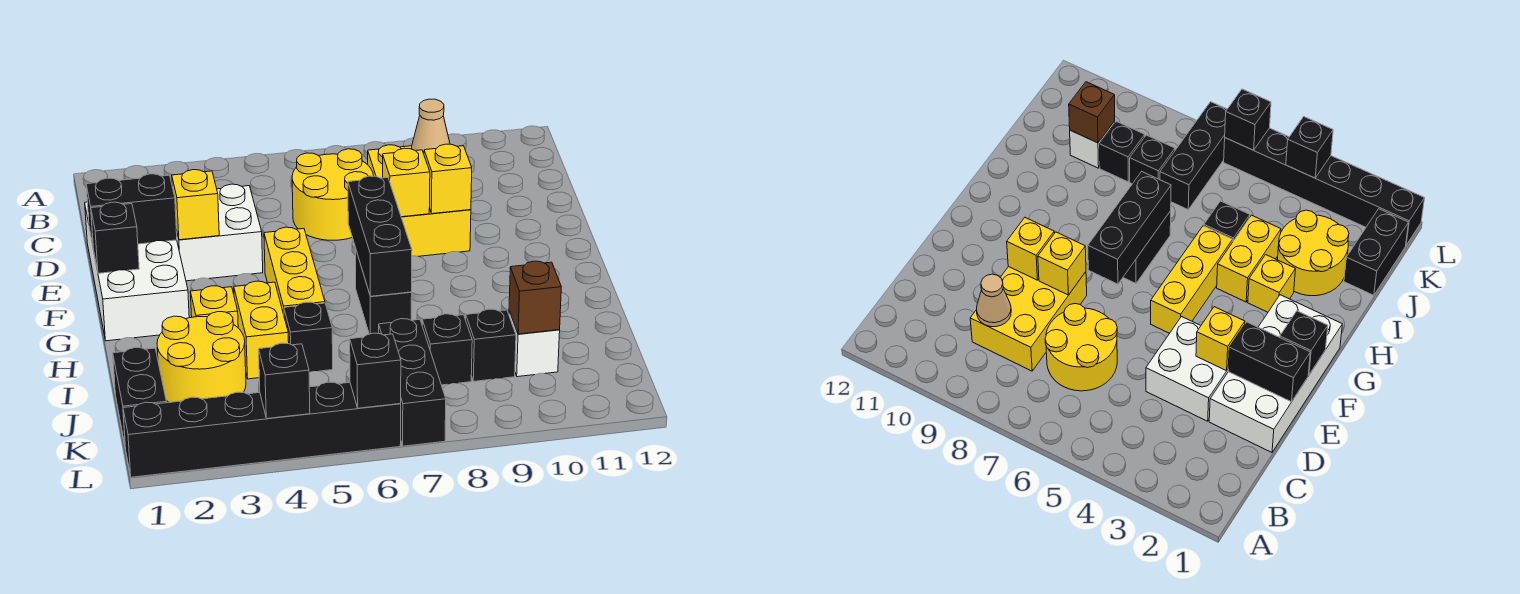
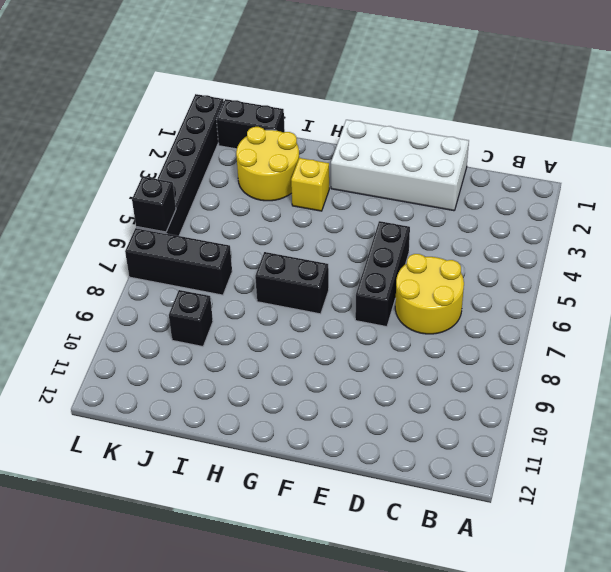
black 1x3 brick [355,221,410,327] -> black 1x3 brick turned to [348,176,412,296]
none -> yellow 2x3 brick [368,145,471,256]
none -> white 2x2 brick [176,184,263,281]
none -> yellow 1x3 brick [264,227,325,314]

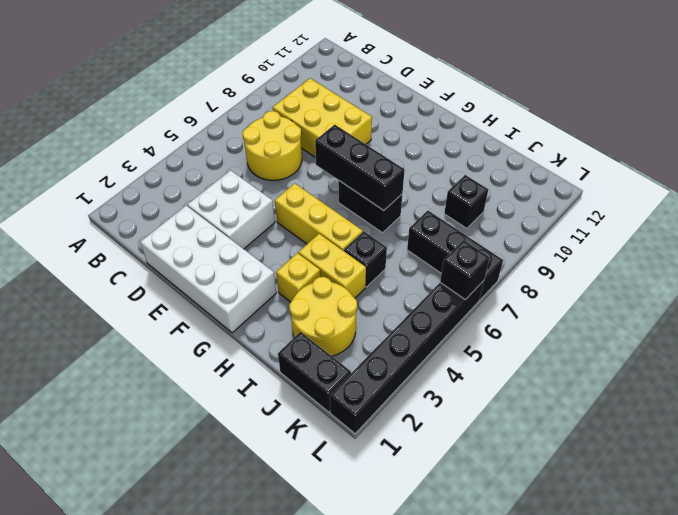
none -> black 1x1 brick [422,314,472,385]
none -> white 1x1 brick [509,311,560,377]
none -> tan 1x1 cone [412,99,450,154]

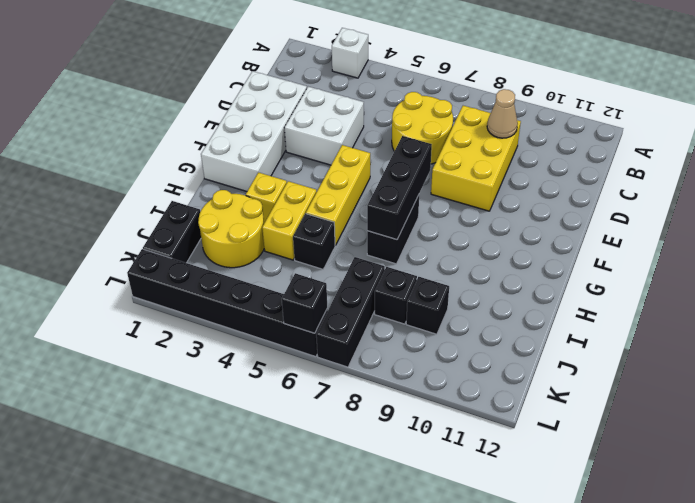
white 1x1 brick [332,28,368,78] -> white 1x1 brick moved to [509,311,560,377]
none -> black 1x2 brick [86,174,177,244]
none -> yellow 1x1 brick [172,170,219,240]
none -> yellow 1x1 brick [383,148,430,217]

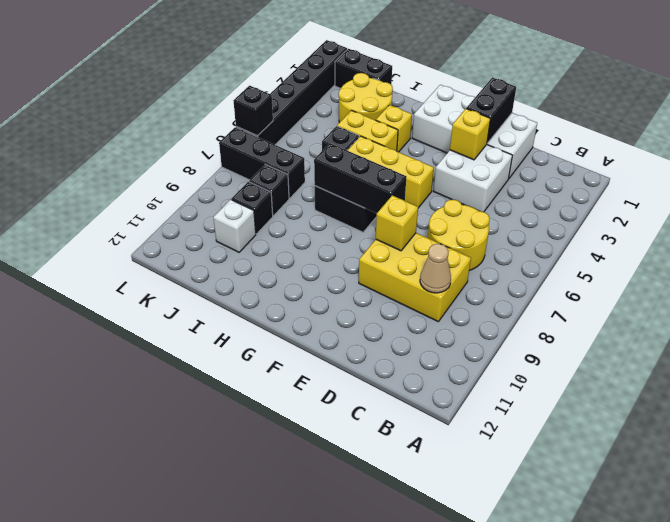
none -> yellow 1x1 brick [424,144,472,214]
none -> black 1x1 brick [91,202,139,273]
none -> brown 1x1 brick [509,261,561,334]

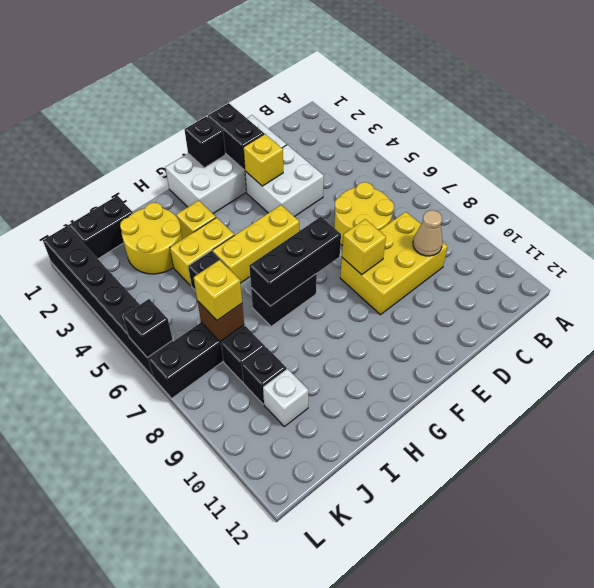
brown 1x1 brick [198,302,244,342] -> brown 1x1 brick moved to [509,261,561,334]
yellow 1x1 brick [194,260,242,320] -> yellow 1x1 brick moved to [424,144,472,214]
none -> black 1x1 brick [259,343,310,419]

